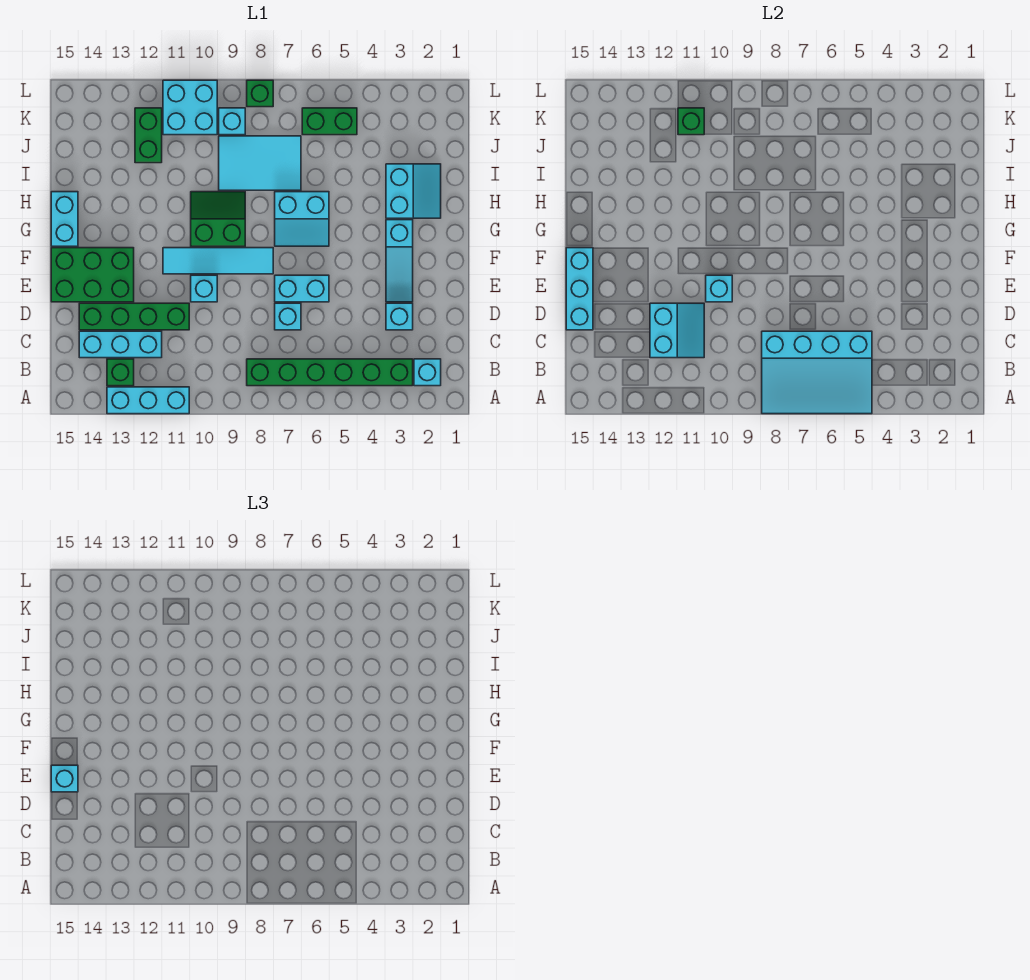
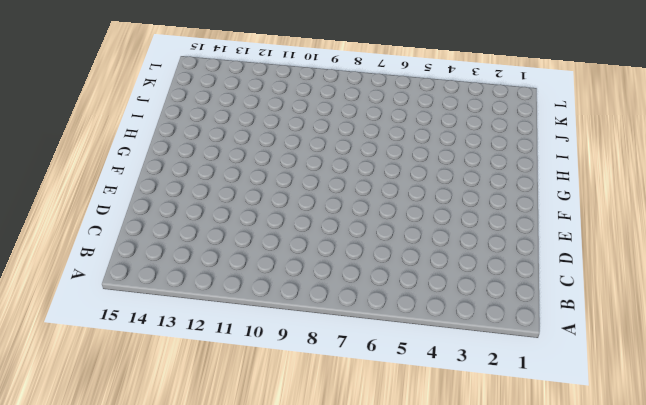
none -> cyan 1x3 brick [107,387,189,414]
none -> cyan 1x1 brick [414,359,441,386]
none -> green 1x6 brick [247,359,413,386]

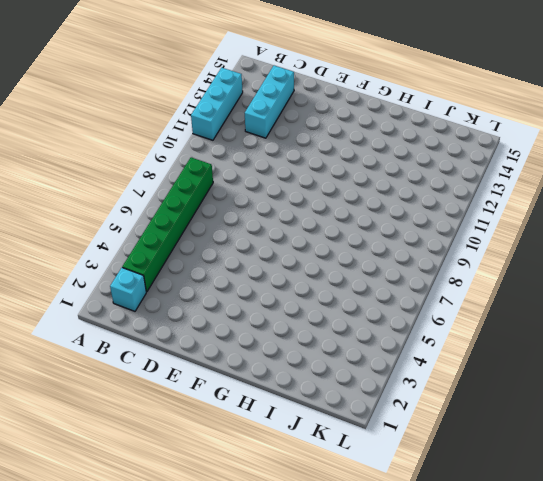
none -> green 1x1 brick [107,359,134,386]
none -> cyan 1x1 brick [386,303,413,330]
none -> cyan 1x1 brick [275,303,301,330]

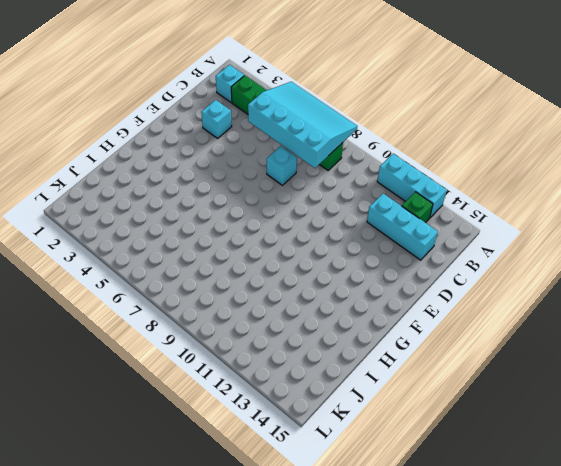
none -> green 1x4 brick [79,303,189,330]
none -> cyan 1x3 slope [386,220,413,302]
none -> cyan 1x2 brick [275,275,329,302]

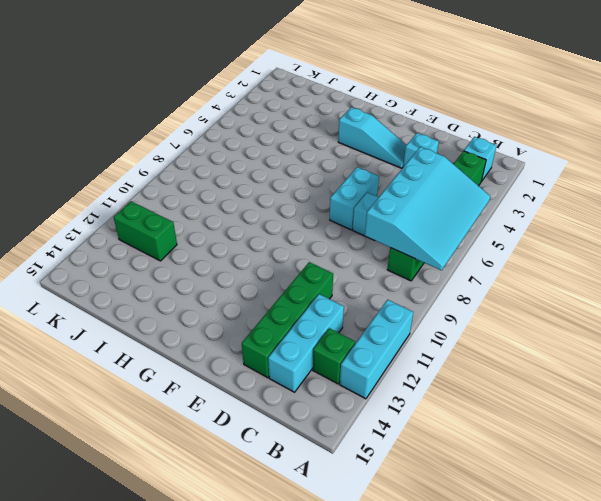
none -> cyan 1x1 brick [191,275,217,302]
none -> green 2x3 brick [51,248,134,302]
none -> cyan 1x4 tile [163,248,273,274]

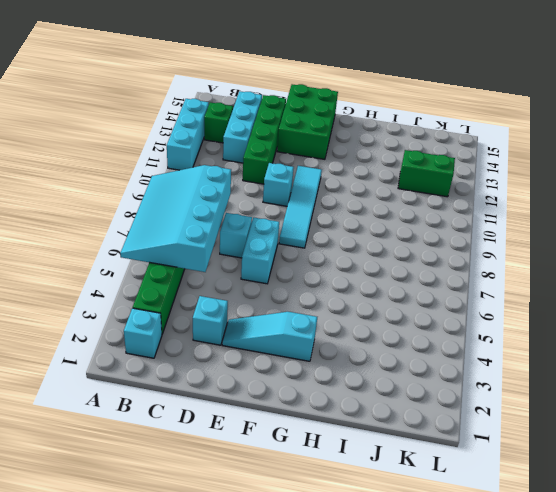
none -> cyan 2x2 slope [275,192,329,246]
none -> green 2x2 slope [191,192,245,246]
none -> cyan 1x2 brick [51,192,78,246]

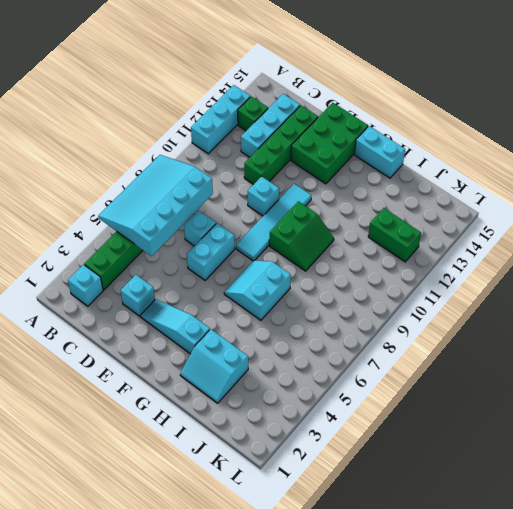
none -> cyan 2x3 tile [219,136,301,190]
none -> green 1x2 brick [302,108,357,135]
none -> cyan 1x1 brick [219,108,245,135]

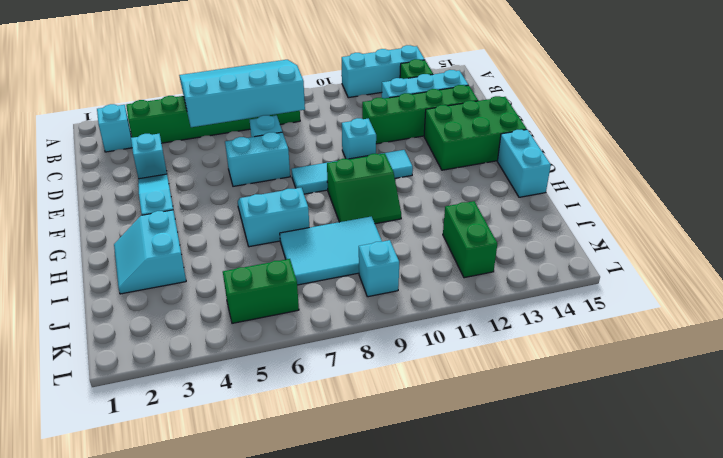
none -> cyan 2x2 brick [163,80,217,135]
none -> green 1x1 brick [247,80,273,107]
none -> cyan 2x2 slope [650,303,704,358]

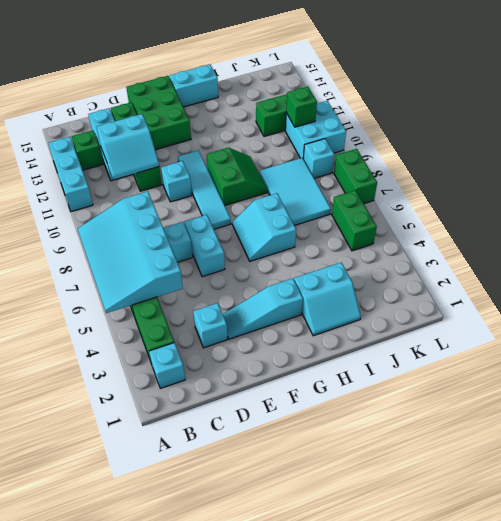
green 1x2 brick [334,149,377,204] -> green 1x1 brick [247,80,273,107]
none -> cyan 1x3 brick [566,248,593,330]
none -> cyan 1x1 brick [706,275,732,302]
none -> cyan 1x1 brick [51,765,78,792]

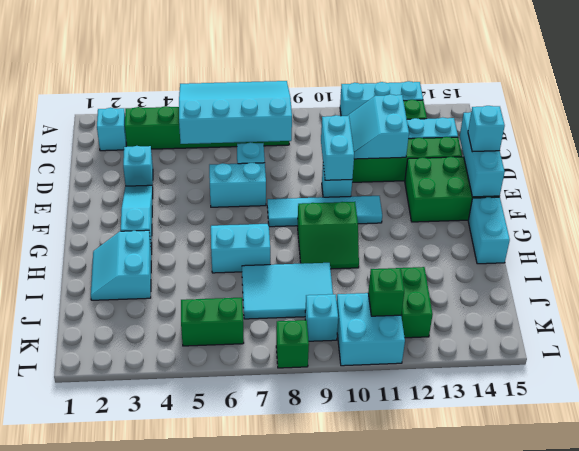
cyan 1x2 brick [321,115,354,180] -> cyan 1x1 brick [706,275,732,302]

